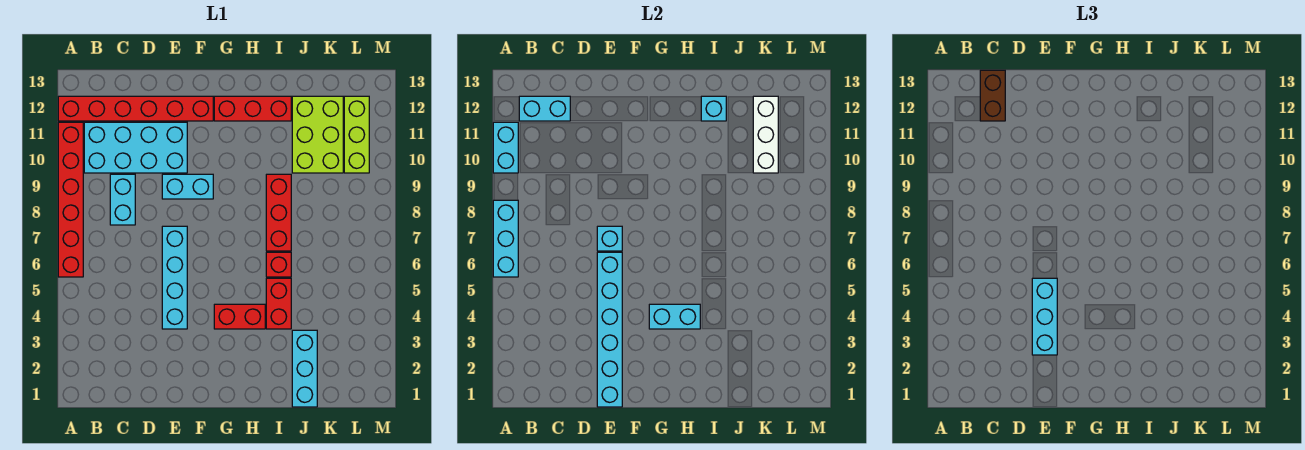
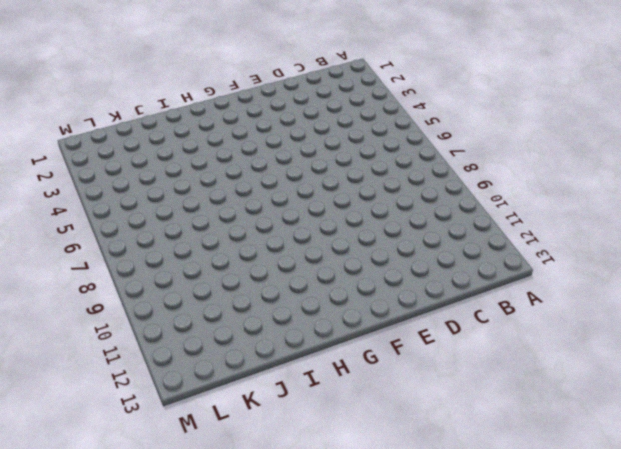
none -> red 1x6 brick [58,122,83,277]
none -> red 1x6 brick [58,96,213,121]
none -> cyan 2x4 brick [84,122,187,173]

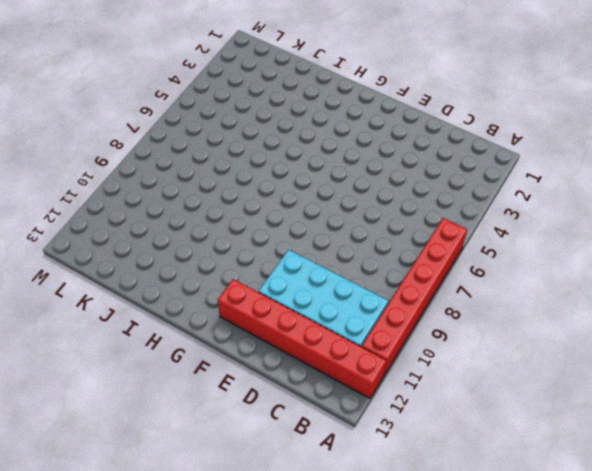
none -> cyan 1x2 brick [110,174,135,225]
none -> cyan 1x4 brick [162,226,187,329]
none -> cyan 1x2 brick [162,174,213,199]

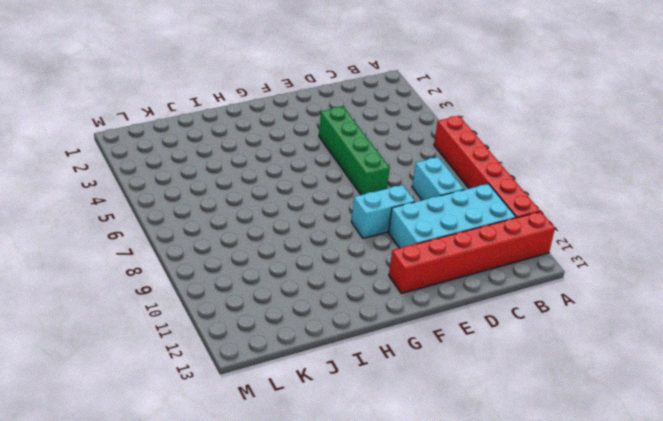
green 1x4 brick [319,107,390,195] -> cyan 1x4 brick [162,226,187,329]
none -> red 1x2 brick [214,304,265,329]
none -> red 1x3 brick [214,96,291,121]
none -> red 1x2 brick [266,278,291,329]

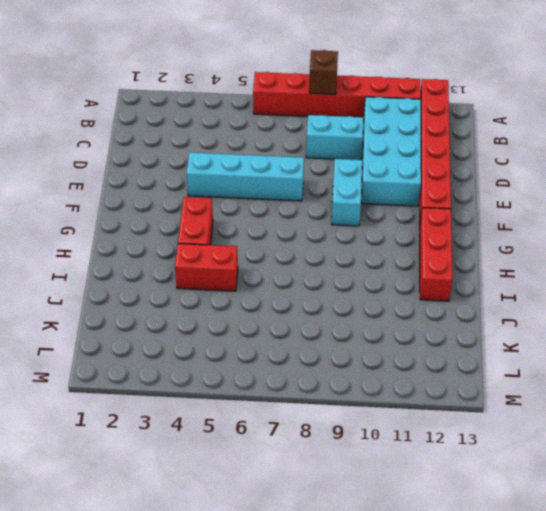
brown 1x1 brick [309,50,338,94] -> cyan 1x3 brick [493,200,518,277]
none -> red 1x1 brick [266,252,291,277]
none -> red 1x3 brick [266,174,291,251]
none -> cyan 1x3 brick [292,330,317,407]

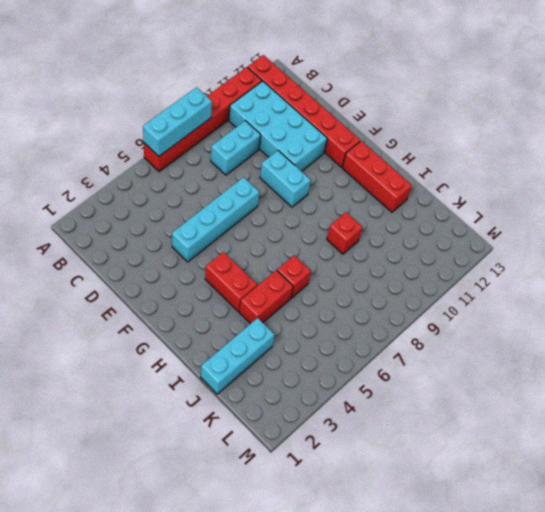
red 1x1 brick [327,212,363,254] -> red 1x3 brick [266,174,291,251]
none -> lime 2x3 brick [292,96,343,173]
none -> lime 1x3 brick [344,96,369,173]
none -> cyan 1x2 brick [493,122,518,173]

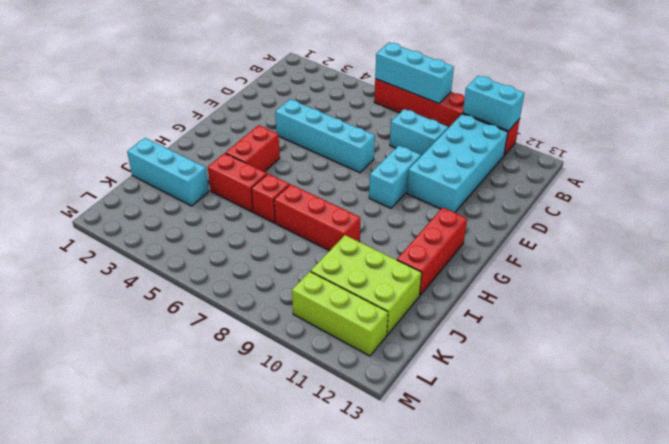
none -> red 1x6 brick [58,96,213,121]
none -> cyan 1x2 brick [519,96,570,121]
none -> cyan 1x6 brick [597,252,622,407]

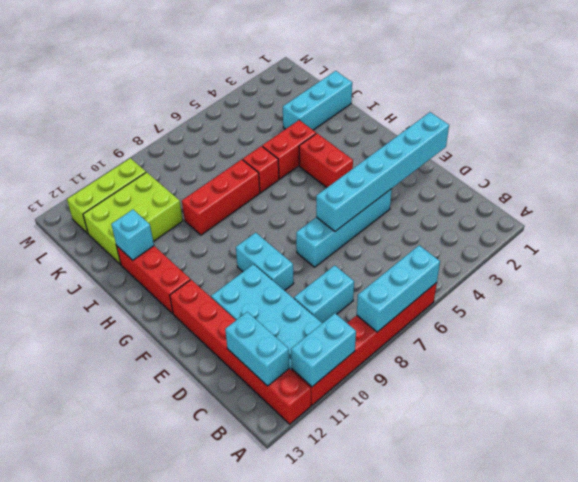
none -> cyan 1x1 brick [597,226,622,251]
none -> cyan 1x2 brick [649,304,700,329]
none -> white 1x3 brick [753,96,778,173]

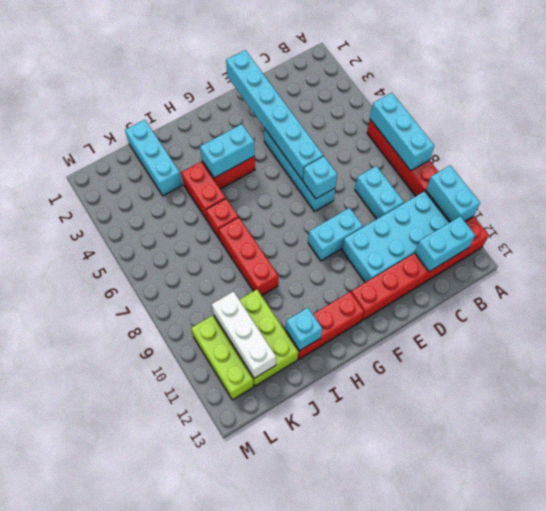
none -> brown 1x2 brick [980,70,1005,121]
none -> cyan 1x3 brick [1032,278,1057,355]

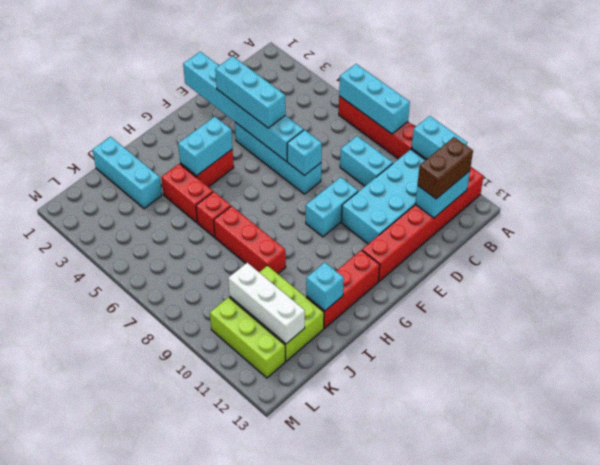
brown 1x2 brick [417,137,473,199] -> brown 1x2 brick turned to [980,70,1005,121]

